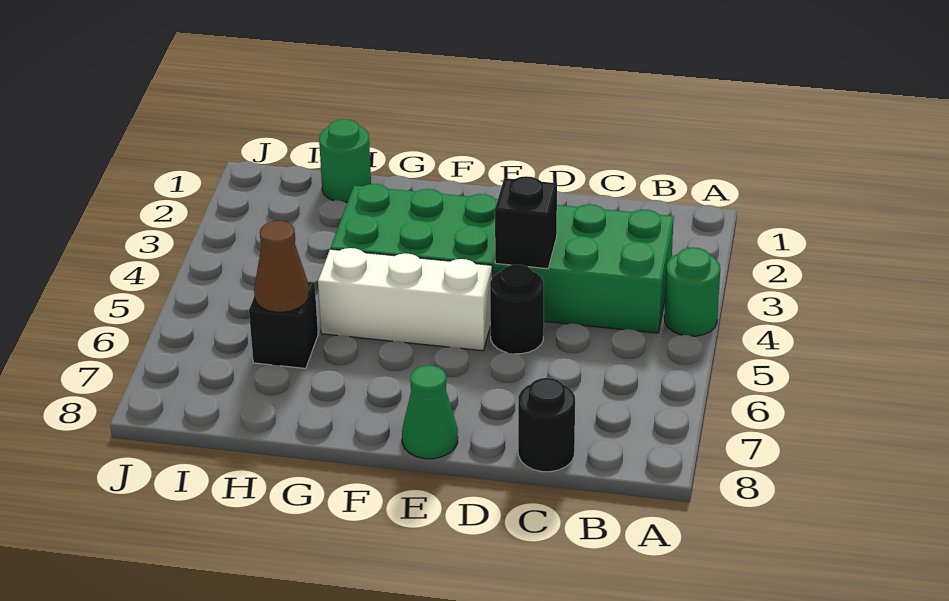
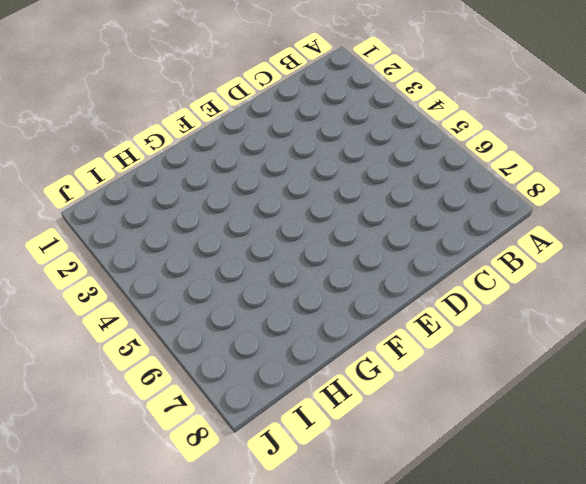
none -> green 1x1 round brick [664,247,720,336]
none -> green 2x6 brick [331,184,674,333]

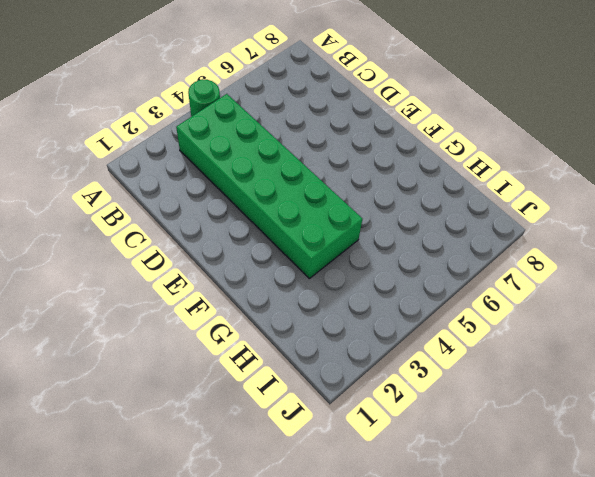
none -> black 1x1 round brick [518,378,575,472]
none -> black 1x1 round brick [490,265,544,354]

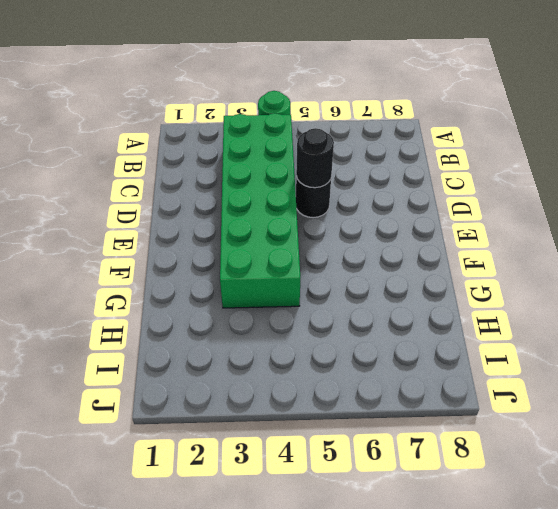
black 1x1 round brick [296,128,334,188] -> black 1x1 round brick moved to [518,378,575,472]
none -> white 1x3 brick [318,248,492,351]
none -> green 1x1 cone [402,365,458,459]

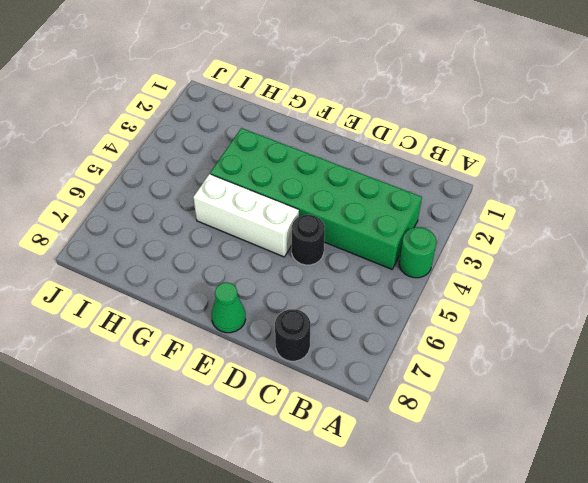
none -> green 1x1 round brick [319,119,371,202]
none -> black 1x1 brick [249,282,318,368]

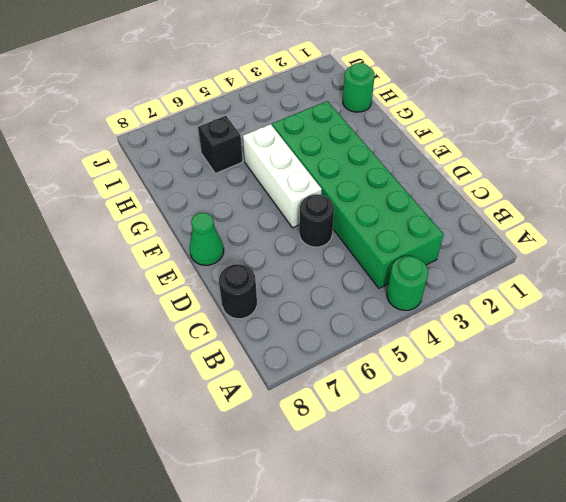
none -> black 1x1 brick [495,176,557,269]
none -> brown 1x1 cone [254,221,309,312]

